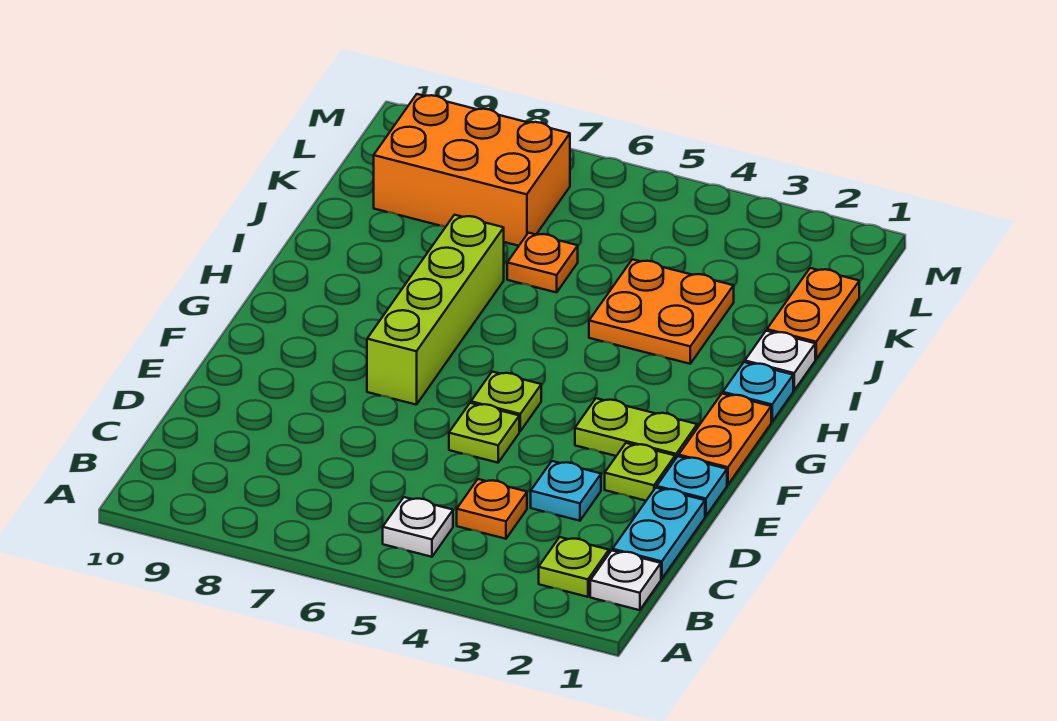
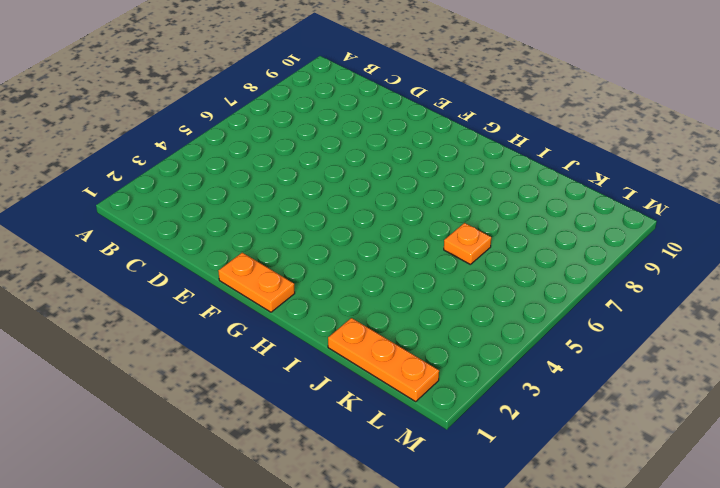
orange 1x3 plate [328,318,439,401] -> orange 1x2 plate [767,268,859,359]
none -> white 1x1 plate [590,550,661,610]
none -> lime 1x1 plate [539,537,609,597]
none -> white 1x1 plate [383,497,453,557]

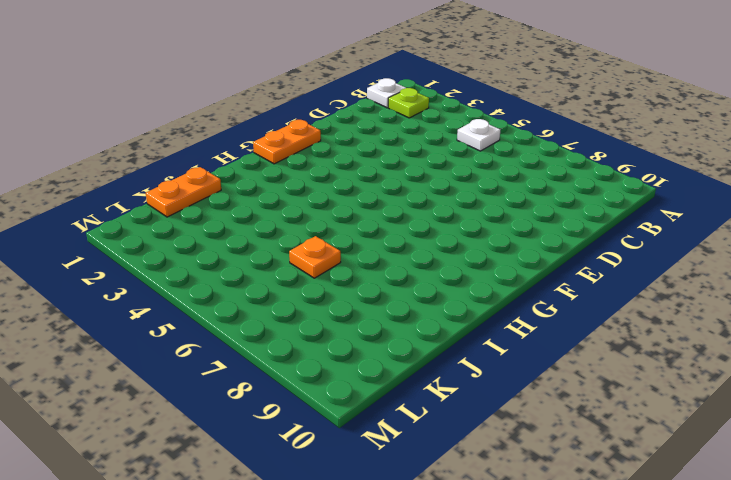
none -> cyan 1x2 plate [613,488,705,579]
none -> orange 1x1 plate [457,479,527,539]
none -> cyan 1x1 plate [531,461,601,521]

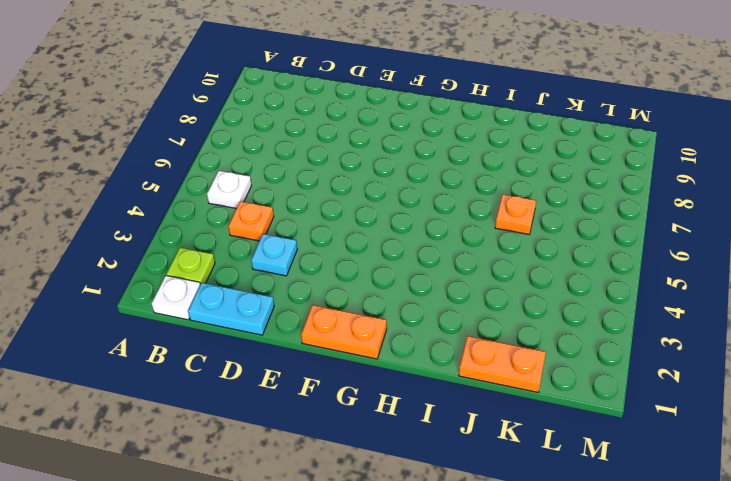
none -> cyan 1x1 plate [657,456,727,516]
none -> lime 1x1 plate [605,443,675,501]
none -> lime 1x1 plate [449,403,519,463]

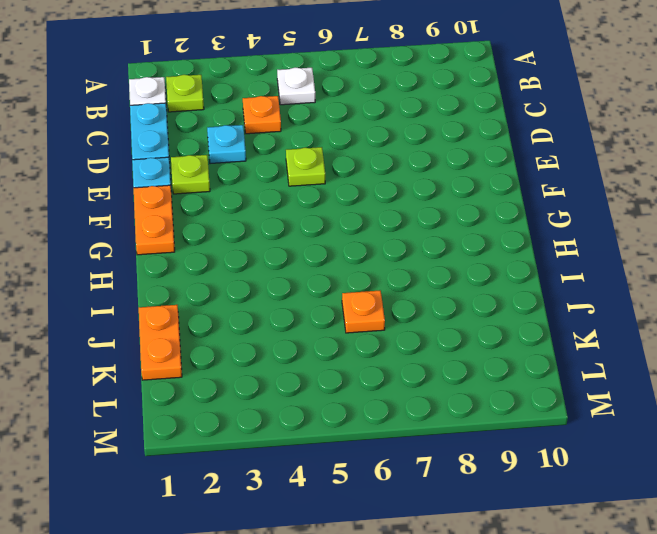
none -> lime 1x2 plate [575,398,697,459]
none -> lime 1x1 plate [471,372,541,431]
none -> lime 1x4 brick [367,215,504,405]

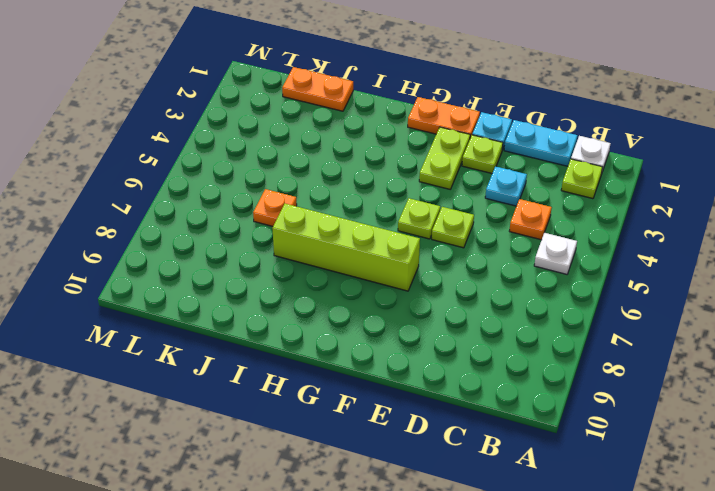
none -> cyan 1x1 plate [723,362,793,422]
none -> white 1x1 plate [745,331,815,390]
none -> orange 2x2 plate [589,259,734,364]

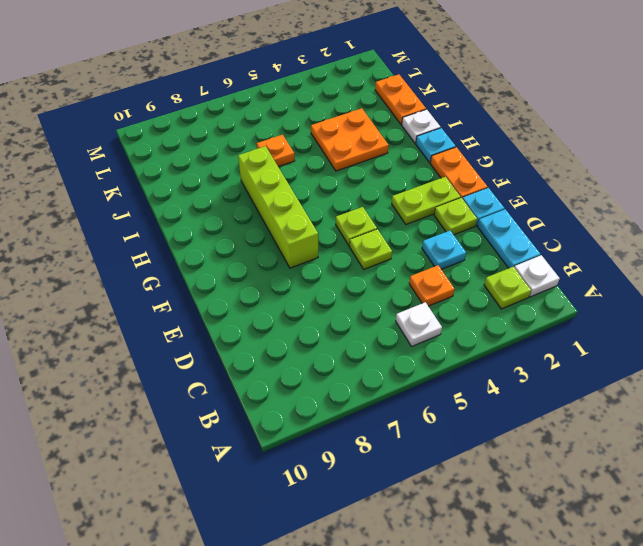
none -> orange 2x3 brick [374,94,570,246]

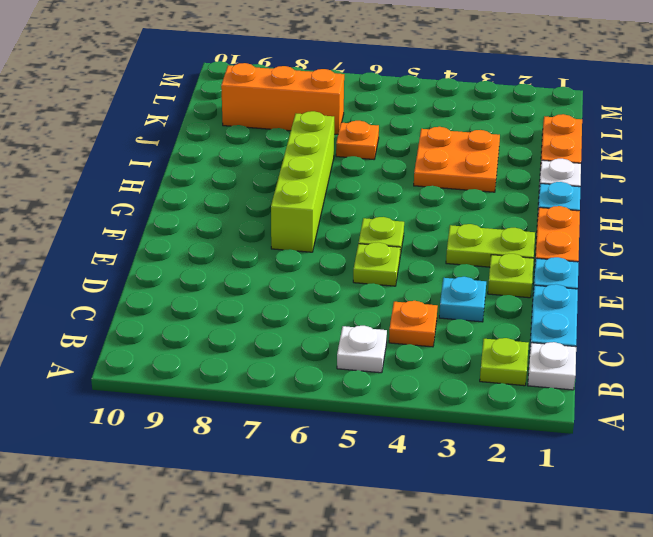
orange 1x3 brick [221,63,344,134] -> orange 2x3 brick [374,94,570,246]

